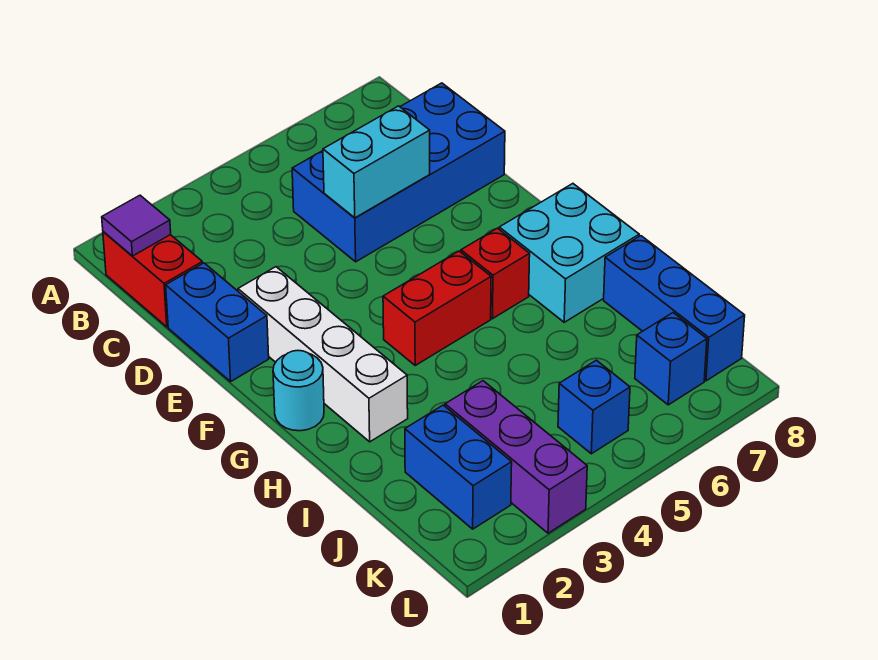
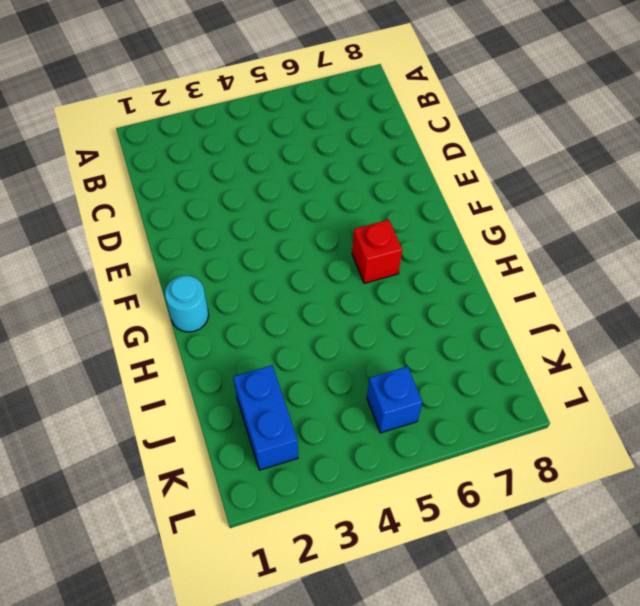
none -> red 1x2 brick [103,232,203,327]
none -> blue 2x4 brick [292,83,505,262]
none -> blue 1x2 brick [166,263,269,382]

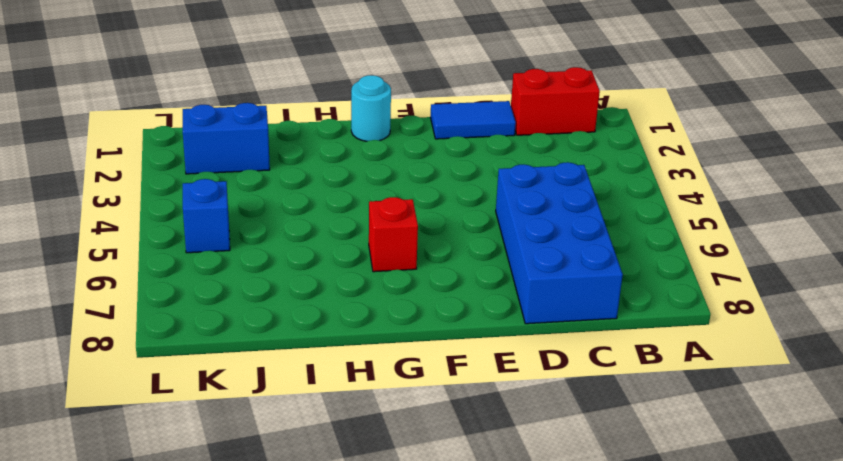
blue 1x2 tile [430,101,516,139] -> blue 1x2 brick [166,263,269,382]
none -> white 1x4 brick [238,267,408,442]
none -> red 1x2 brick [383,251,491,365]
none -> cyan 2x2 brick [499,184,639,322]

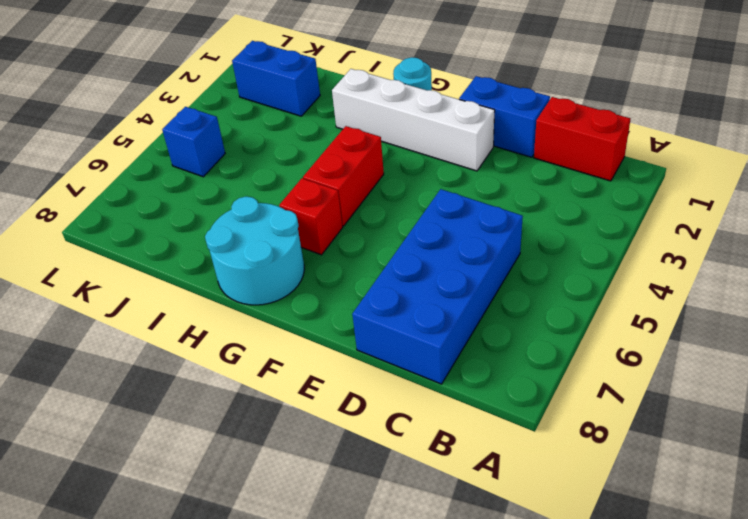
cyan 2x2 round brick [205,197,304,305] -> cyan 2x2 brick [499,184,639,322]
none -> blue 1x3 brick [604,236,745,381]
none -> purple 1x3 brick [445,381,587,533]
none -> blue 1x1 brick [635,313,707,405]

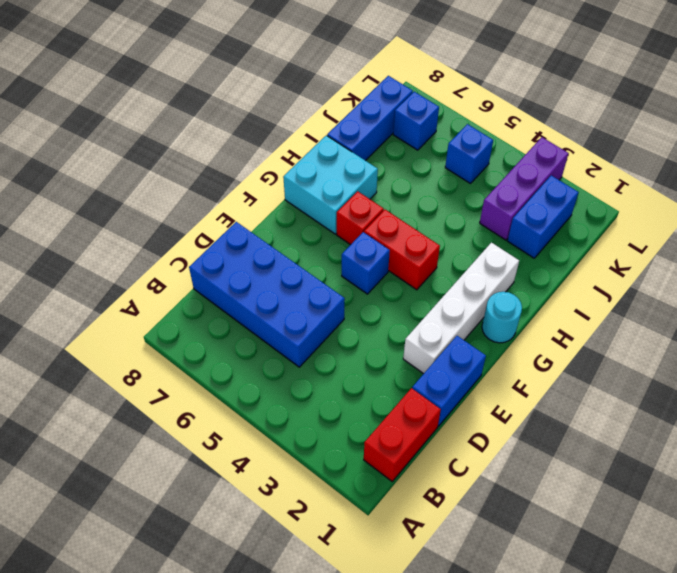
blue 1x1 brick [342,232,390,294] -> none
none -> purple 1x1 tile [102,195,171,256]
none -> cyan 1x2 brick [323,106,430,218]

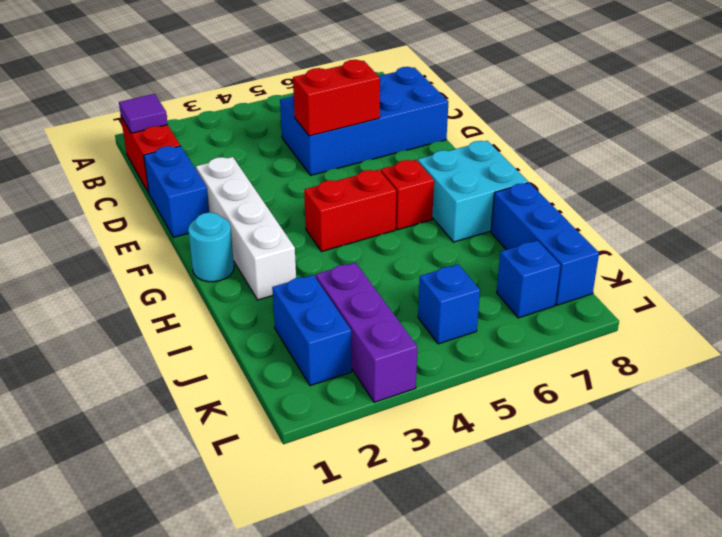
red 1x2 brick [293,60,380,136] -> cyan 1x2 brick [323,106,430,218]

